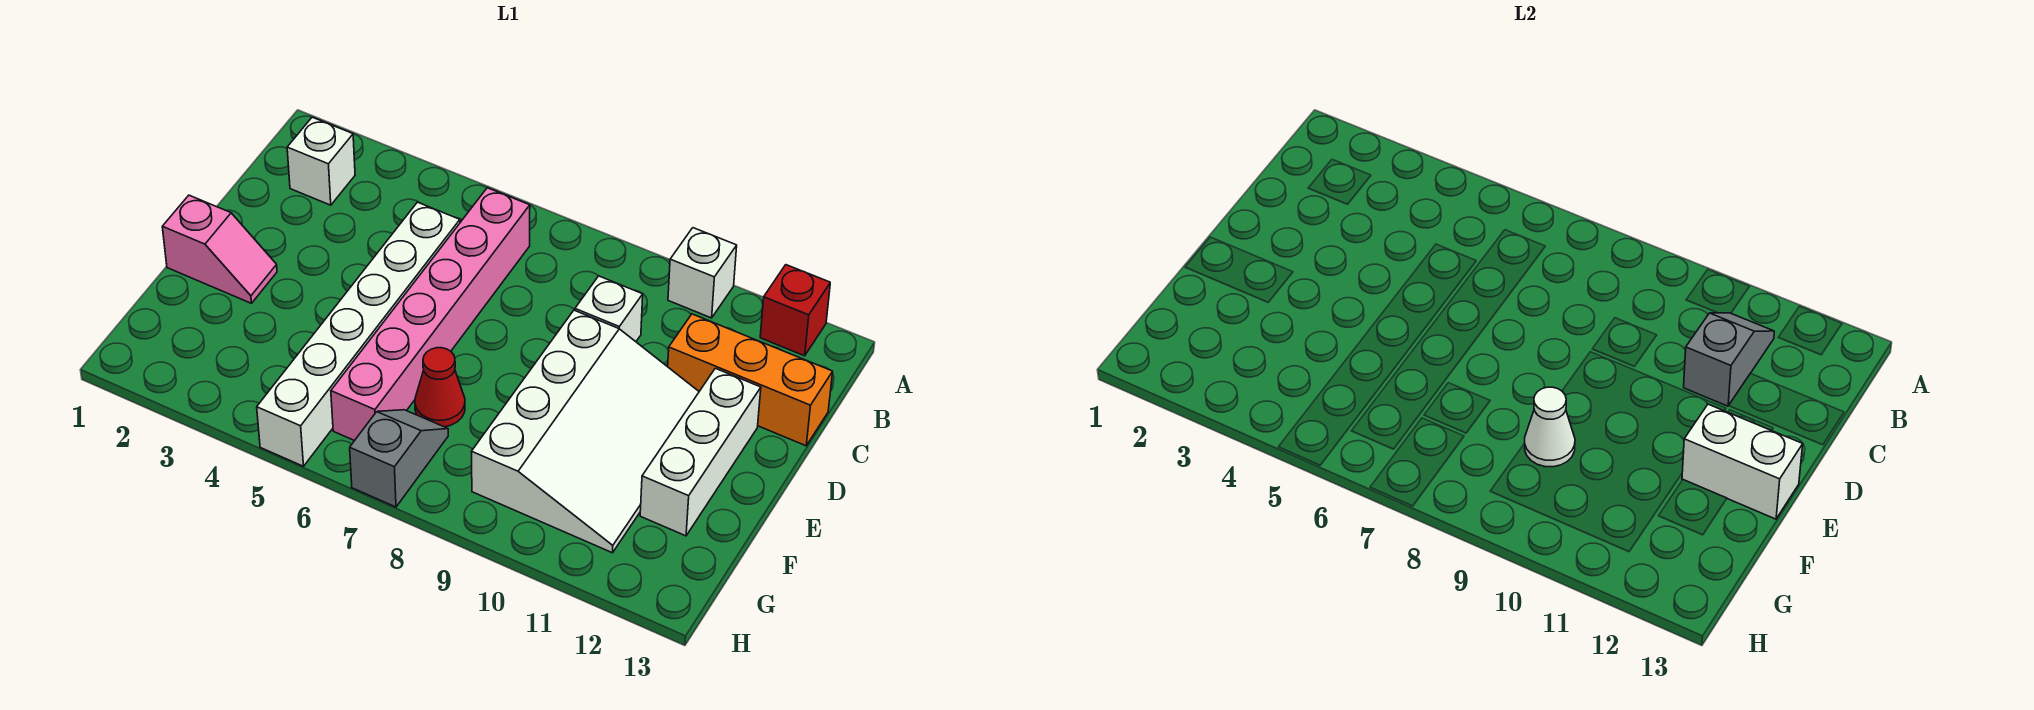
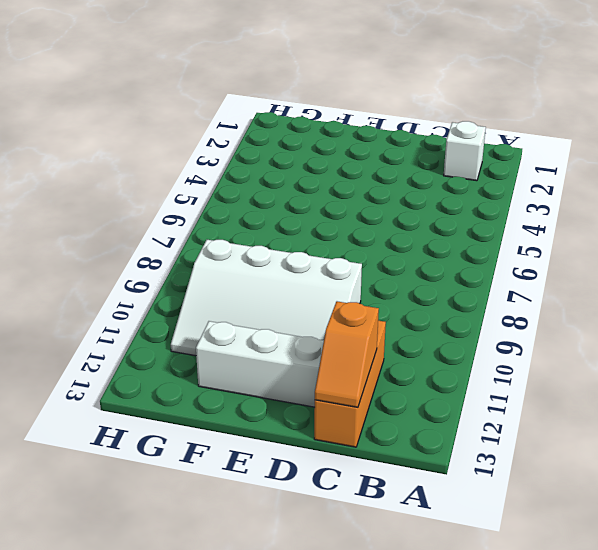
orange 1x2 slope [315,301,379,407] -> none
none -> white 1x1 brick [668,228,737,318]
none -> red 1x1 brick [760,265,830,356]
none -> pink 1x6 brick [331,188,530,441]

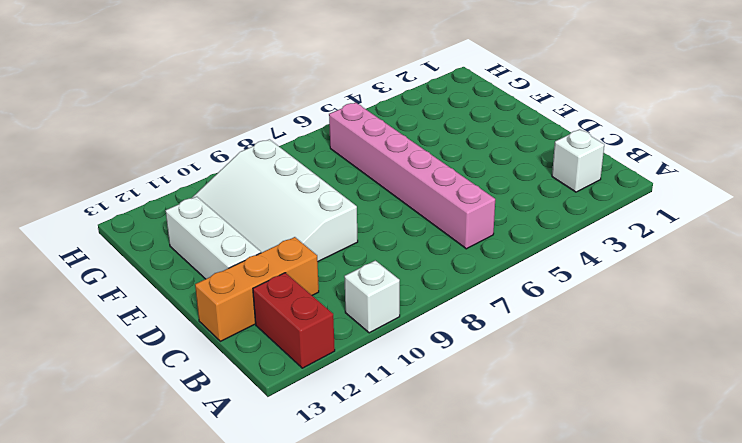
red 1x2 brick [253,273,335,368] -> red 1x1 brick [760,265,830,356]
none -> white 1x6 brick [257,202,460,466]
none -> white 1x1 brick [575,276,643,342]
none -> pink 1x2 slope [162,195,277,303]

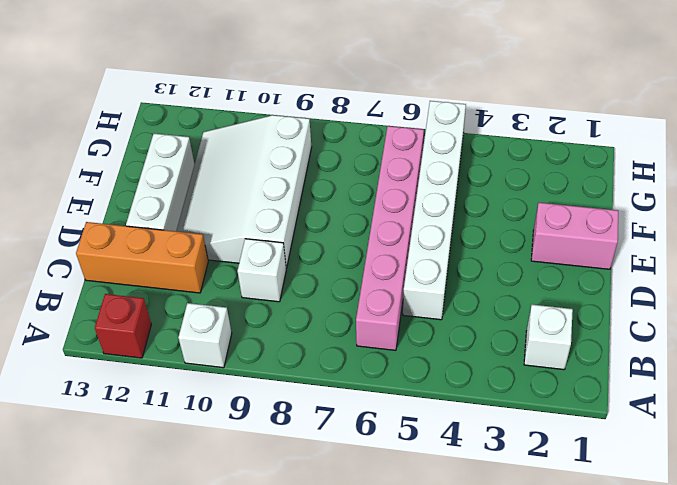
pink 1x2 brick [531,203,618,269] -> pink 1x2 slope [162,195,277,303]
none -> red 1x1 cone [415,348,465,427]
none -> grey 1x2 slope [350,410,448,507]
none -> grey 1x2 slope [1684,313,1774,406]

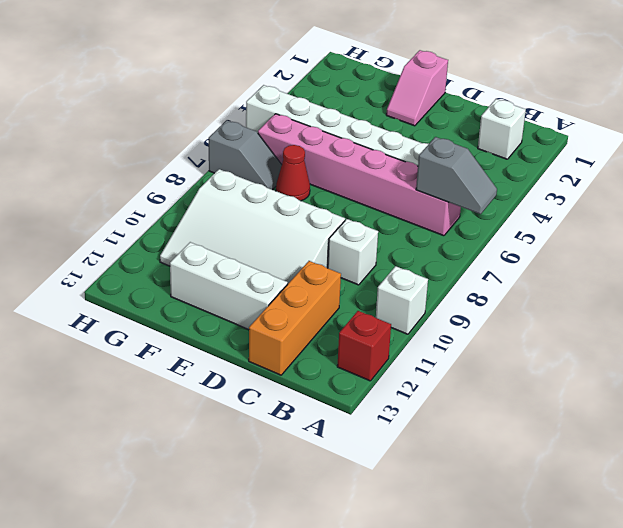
grey 1x2 slope [416,137,497,214] -> grey 1x2 slope moved to [1684,313,1774,406]
none -> white 1x2 brick [1682,404,1803,519]
none -> white 1x1 cone [1525,387,1575,467]

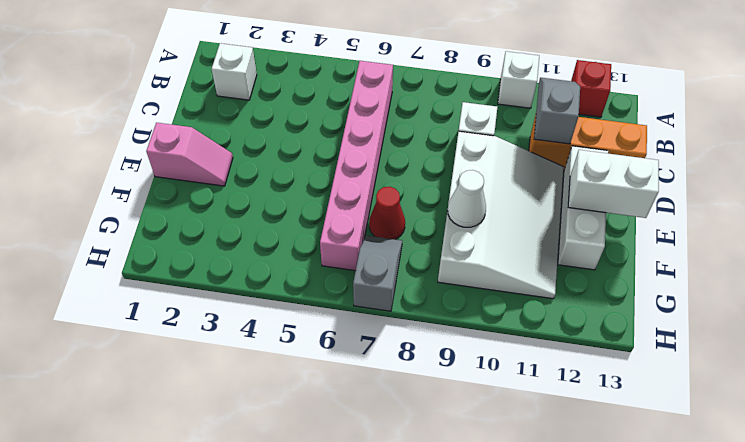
none -> white 1x6 brick [257,202,460,466]

